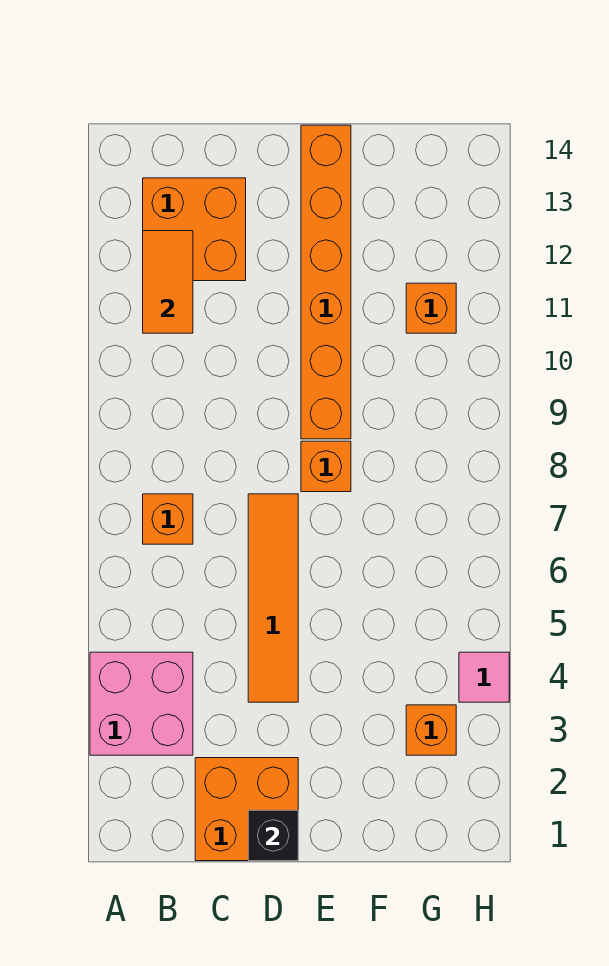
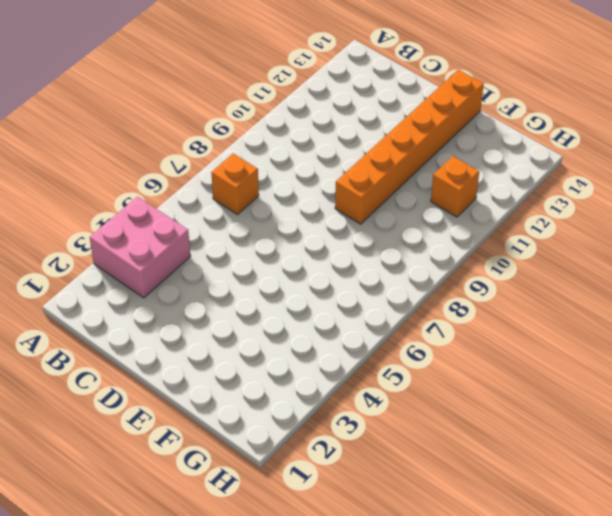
none -> orange 2x2 brick [143,178,246,281]
none -> orange 2x2 brick [195,758,298,861]
none -> orange 1x4 tile [248,494,298,702]

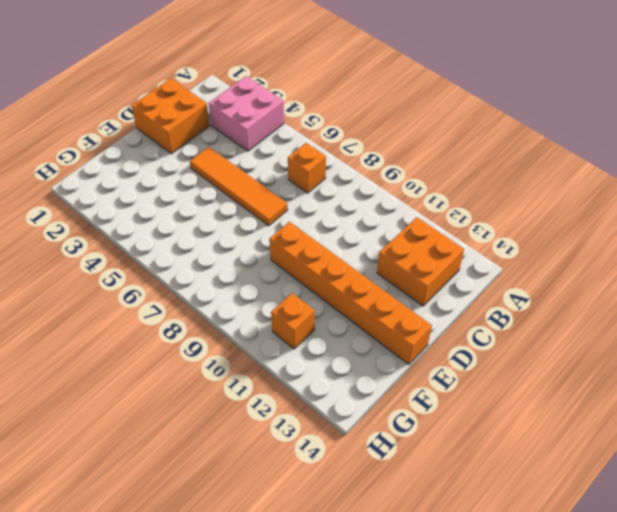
none -> orange 1x1 brick [301,441,351,492]
none -> orange 1x1 brick [406,705,456,755]
none -> pink 1x1 tile [459,652,509,702]

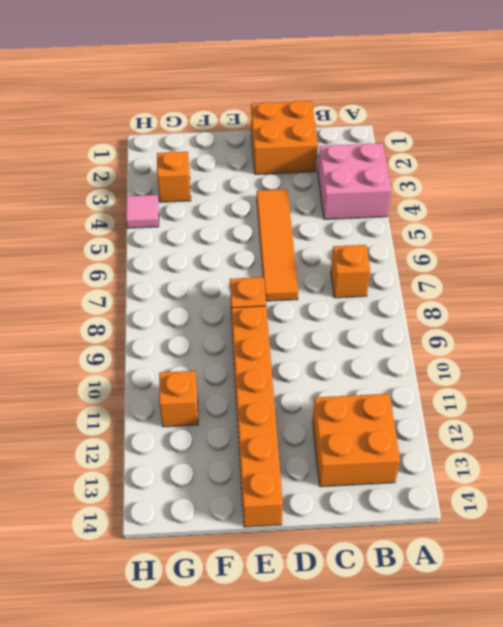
none -> orange 1x2 tile [143,231,193,333]
none -> black 1x1 brick [248,810,298,861]

